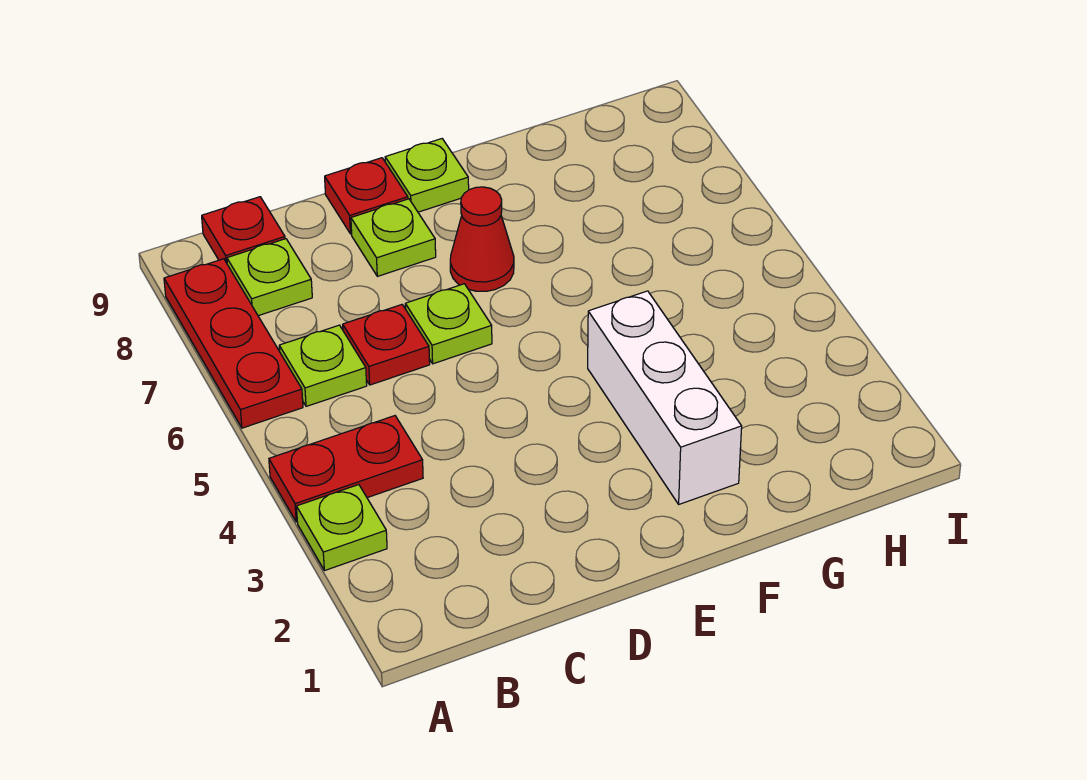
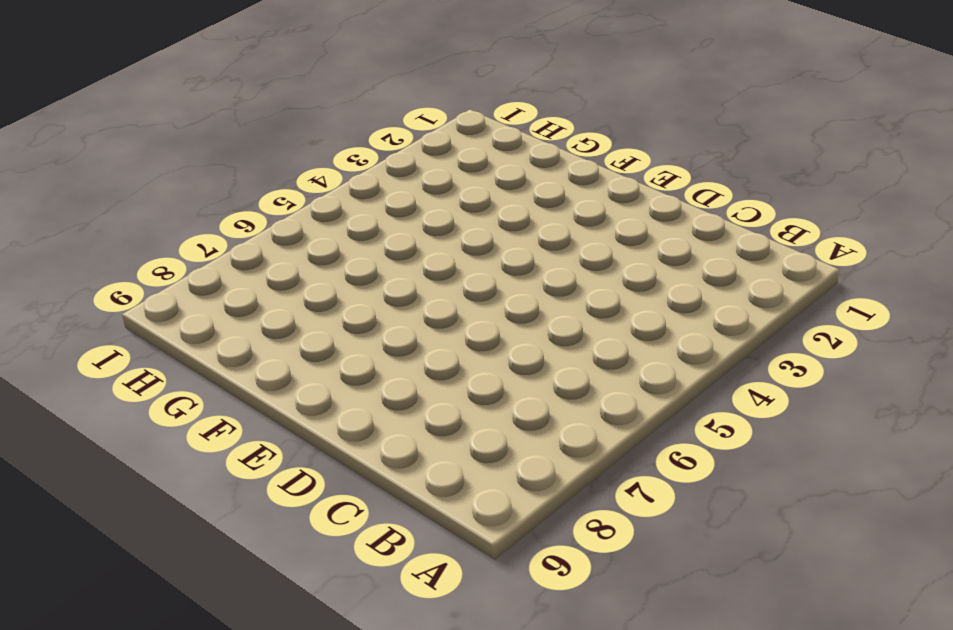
none -> lime 1x1 plate [297,485,387,571]
none -> red 1x2 plate [269,416,423,522]
none -> red 1x3 plate [164,259,303,428]

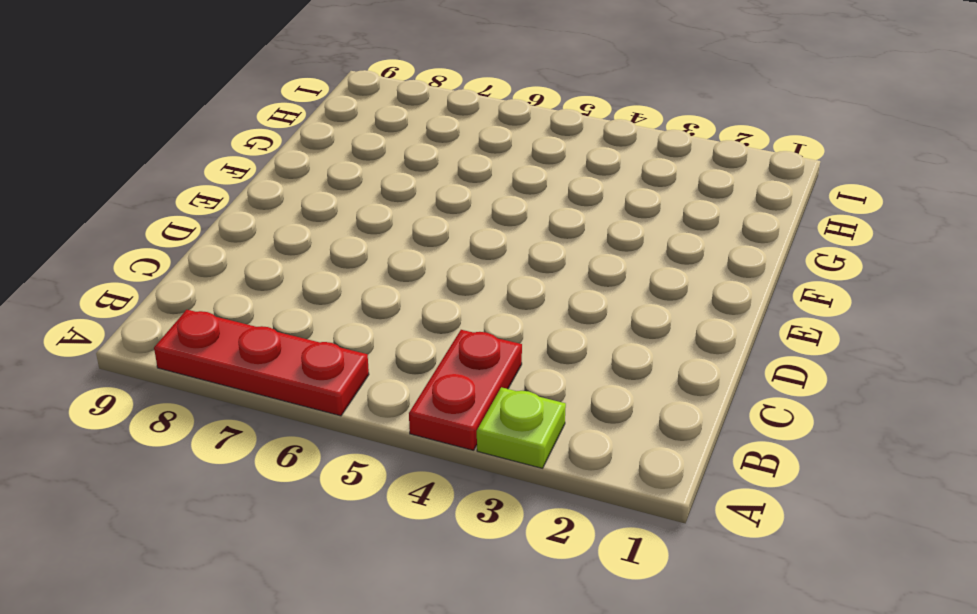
none -> lime 1x1 plate [279,325,367,406]
none -> lime 1x1 plate [227,239,312,316]
none -> red 1x1 plate [202,197,285,263]

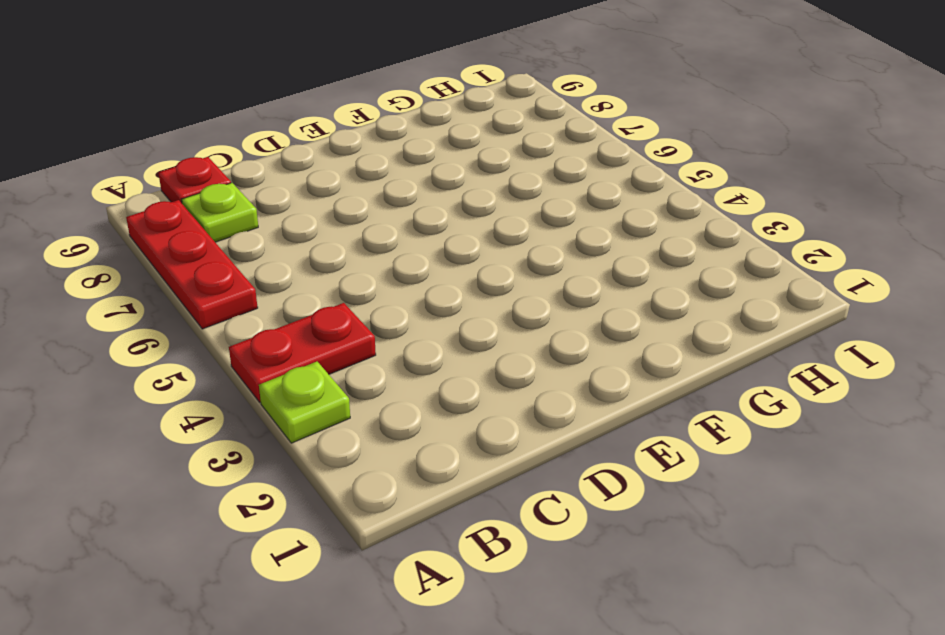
none -> lime 1x1 plate [279,325,367,406]
none -> red 1x1 plate [343,305,430,385]
none -> lime 1x1 plate [405,284,492,364]

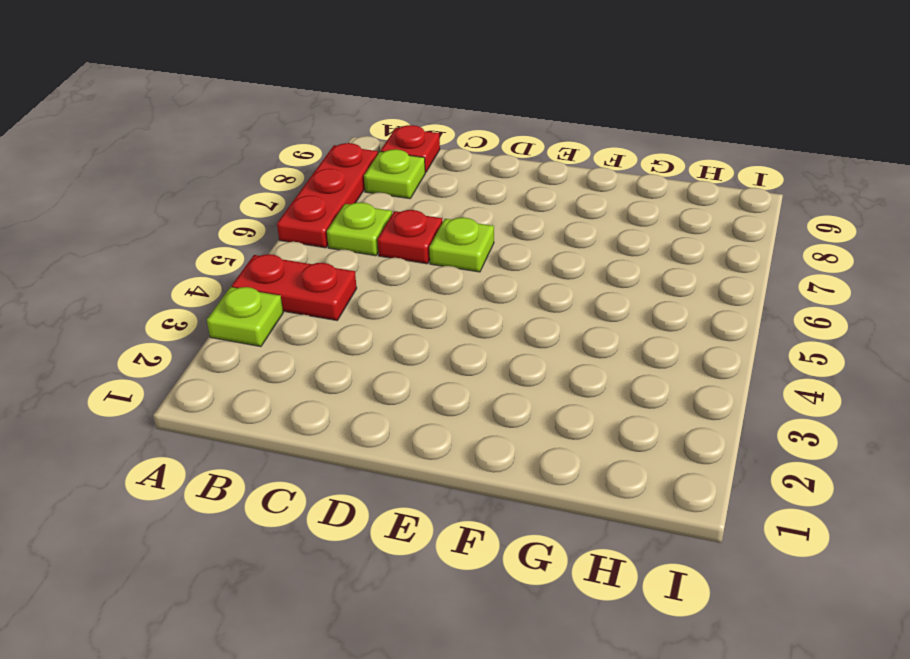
none -> lime 1x1 plate [351,199,436,276]
none -> red 1x1 plate [325,158,408,234]
none -> red 1x1 cone [450,187,514,291]

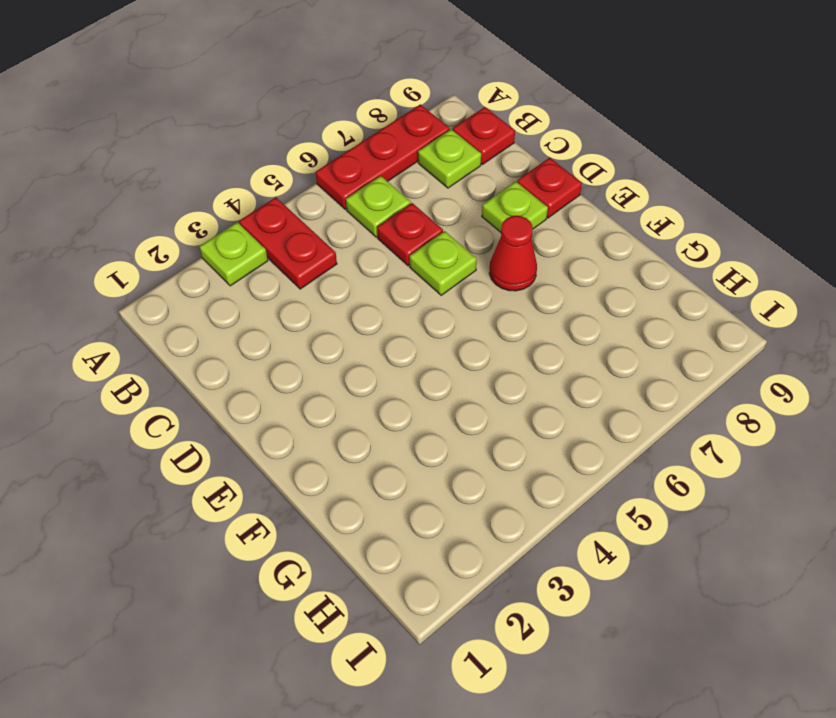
none -> lime 1x1 plate [385,139,469,212]
none -> white 1x3 brick [588,291,742,504]

